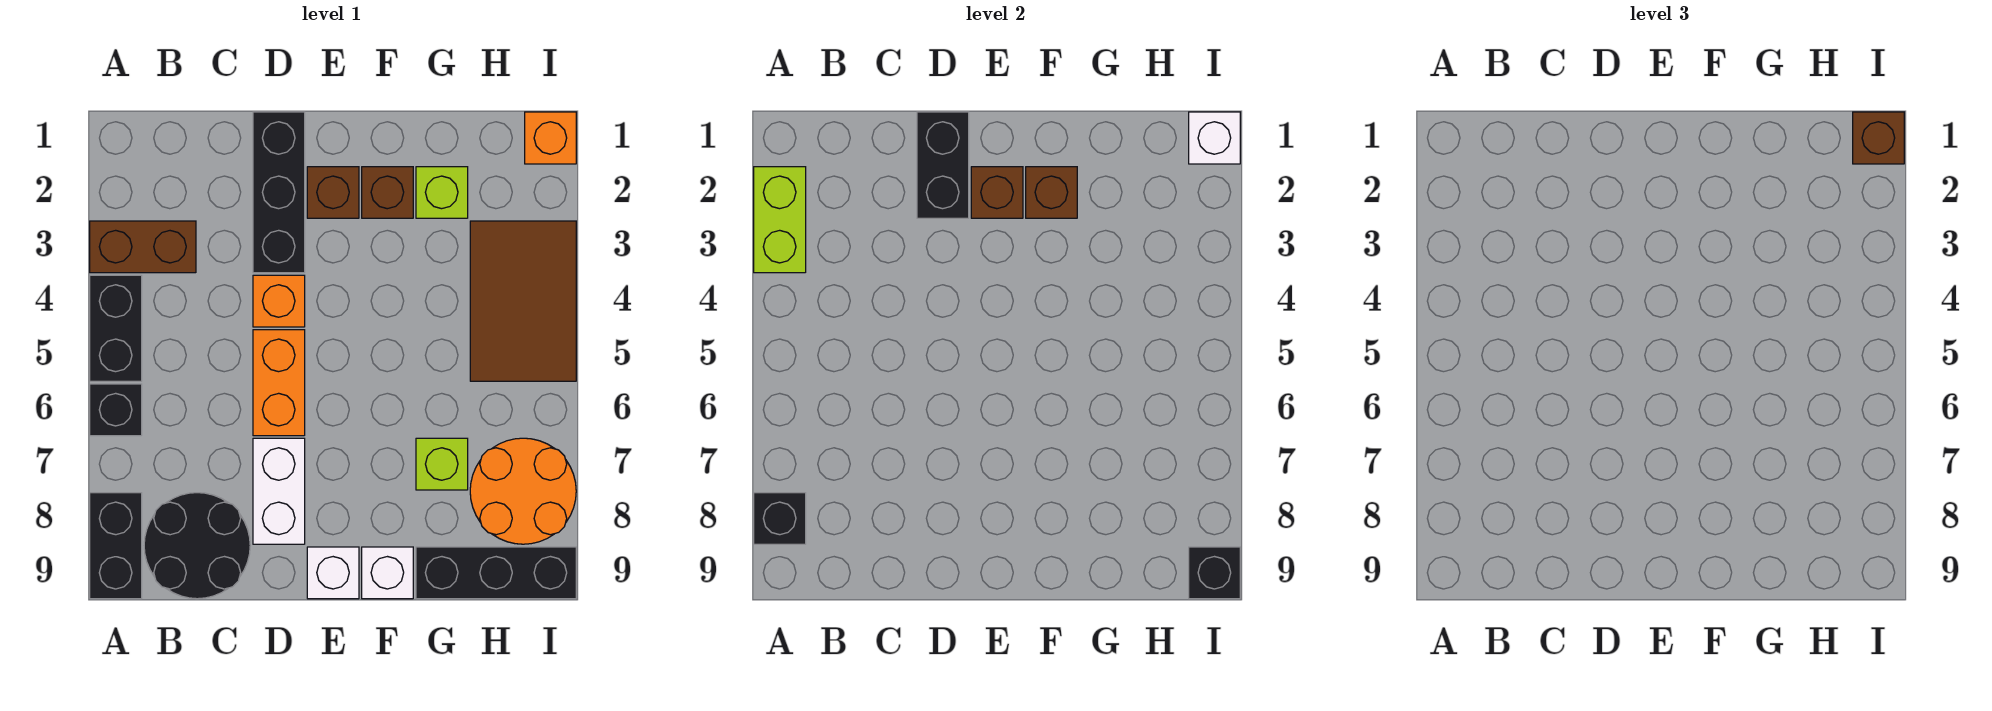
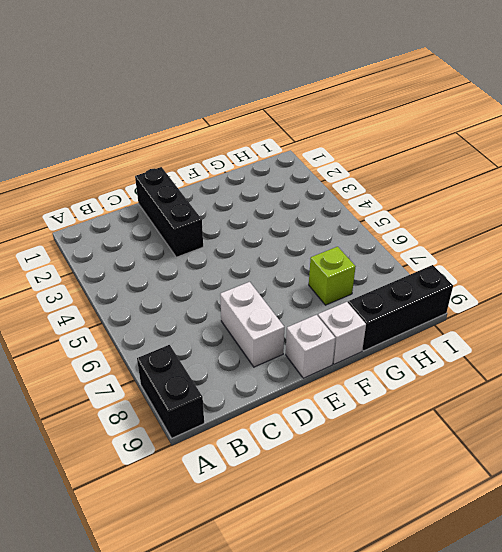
none -> brown 1x2 brick [90,221,196,273]
none -> black 1x2 brick [90,275,142,381]
none -> black 1x1 brick [90,384,142,436]

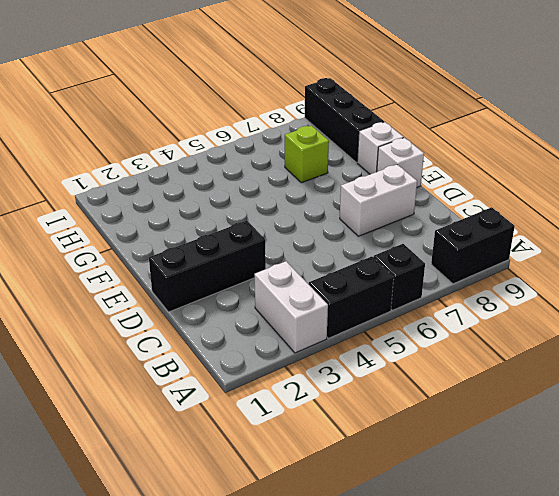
white 1x2 brick [254,261,328,353] -> brown 1x2 brick [90,221,196,273]
none -> black 2x2 round brick [144,493,250,599]
none -> orange 1x1 brick [253,275,305,327]
none -> orange 1x2 brick [253,330,305,436]

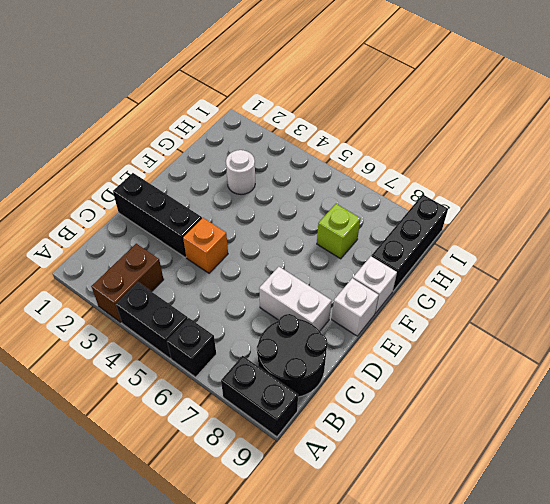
white 1x1 round brick [226,150,255,194] -> none
none -> orange 1x2 brick [253,330,305,436]
none -> brown 1x1 brick [307,167,359,218]
none -> brown 1x1 brick [362,167,413,218]

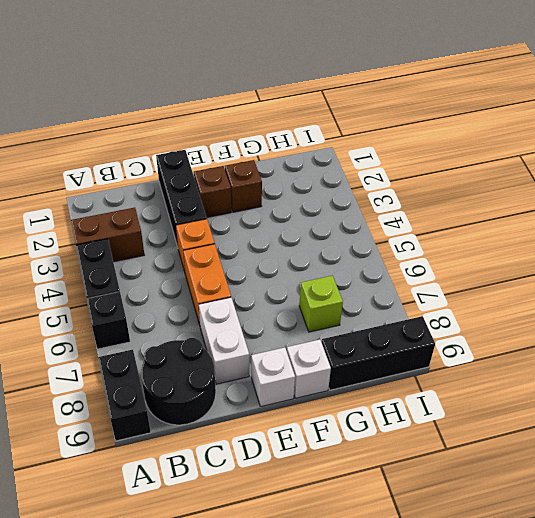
none -> lime 1x1 brick [416,167,468,218]
none -> brown 2x3 tile [470,221,576,381]
none -> orange 2x2 round brick [470,438,576,544]

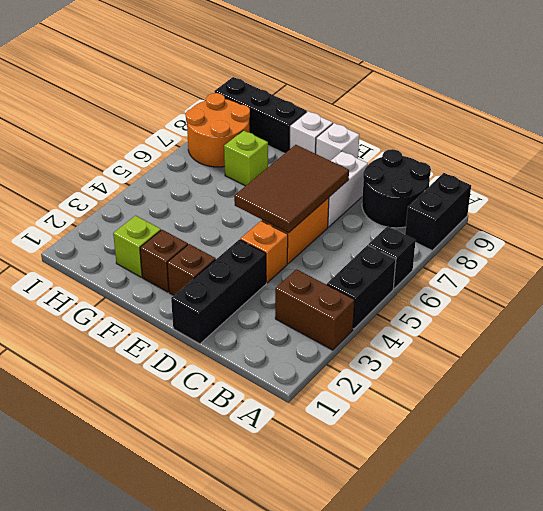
brown 2x3 tile [234,145,349,233] -> brown 2x3 tile moved to [470,221,576,381]
none -> orange 1x1 brick [525,112,576,164]
none -> lime 1x2 brick [754,167,806,273]
none -> black 1x1 brick [754,493,806,544]

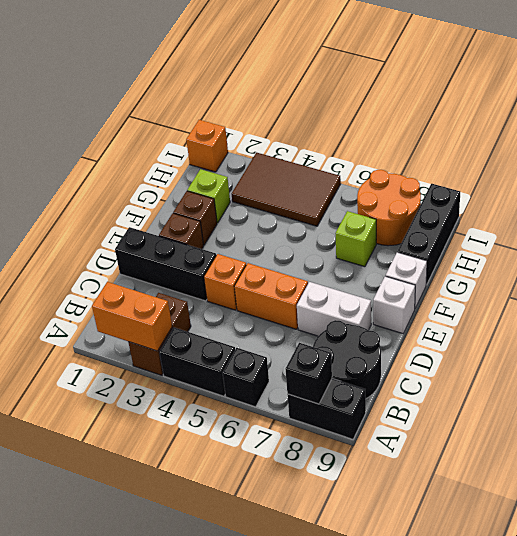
orange 1x2 brick [92,282,172,351] -> lime 1x2 brick [754,167,806,273]
none -> black 1x2 brick [917,112,969,218]
none -> brown 1x1 brick [971,167,1023,218]
none -> brown 1x1 brick [1026,167,1077,218]

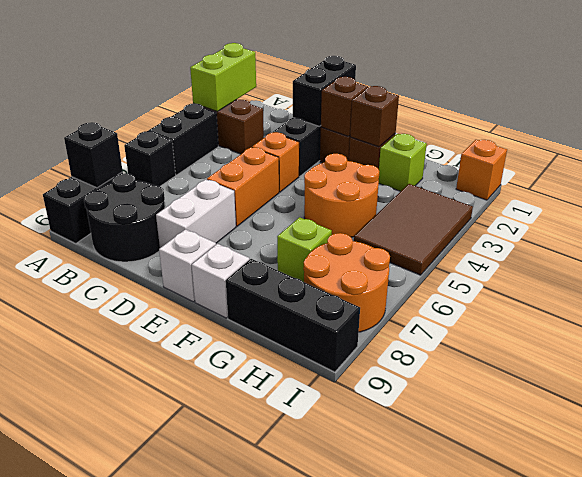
orange 2x2 round brick [304,154,379,237] -> none
none -> white 1x1 brick [1189,112,1240,164]
none -> black 1x1 brick [1189,547,1240,599]
none -> brown 1x1 brick [1853,112,1904,164]

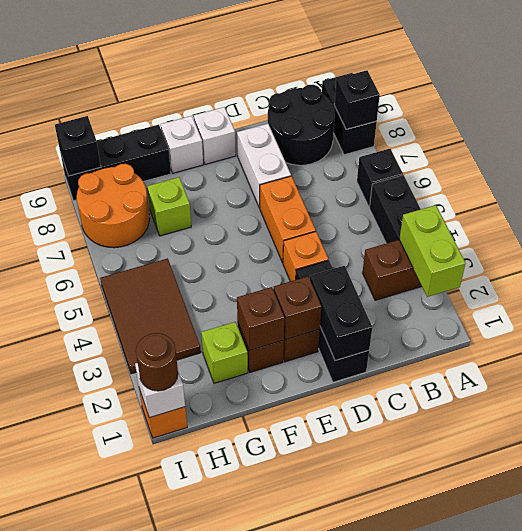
brown 1x1 round brick [136,333,178,391] -> brown 1x1 brick [1853,112,1904,164]

